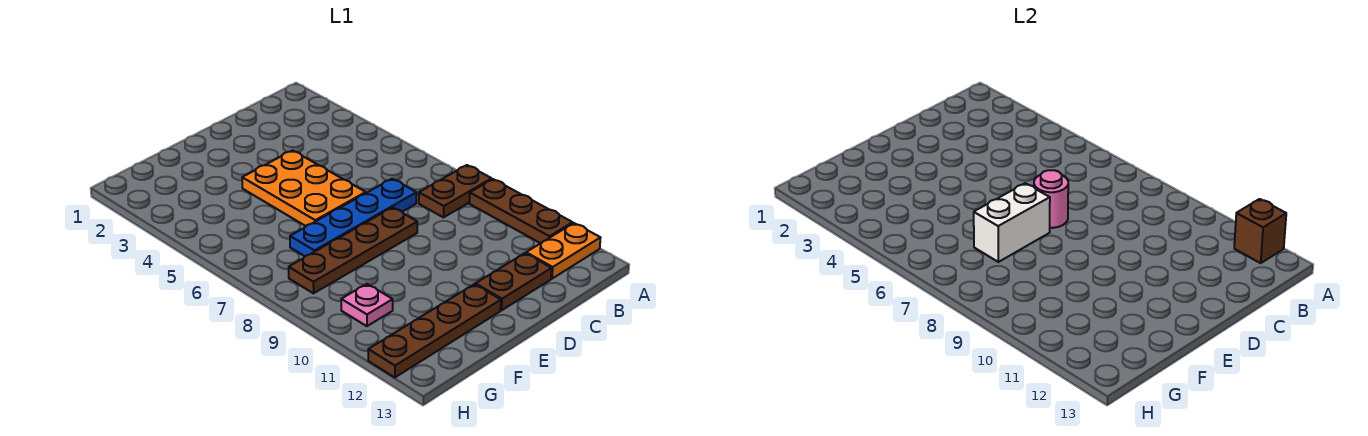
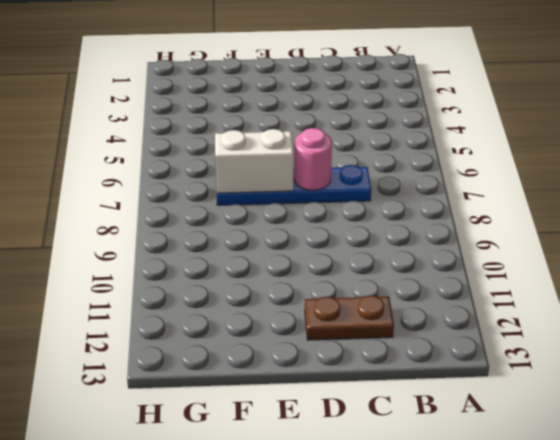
none -> brown 1x2 plate [419,165,492,217]
none -> brown 1x3 plate [469,179,573,243]
none -> orange 1x2 plate [526,223,600,279]

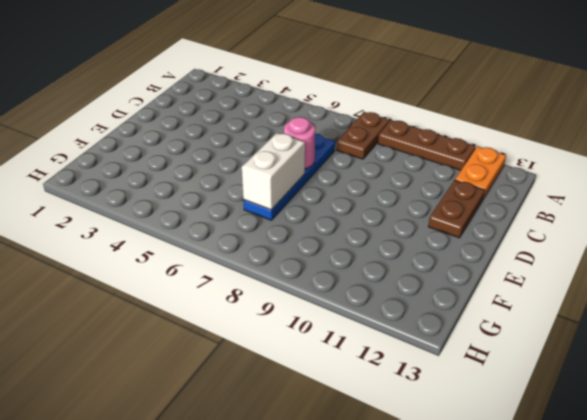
none -> orange 2x3 plate [242,150,366,226]
none -> brown 1x4 plate [289,207,417,293]
none -> brown 1x4 plate [368,284,501,377]

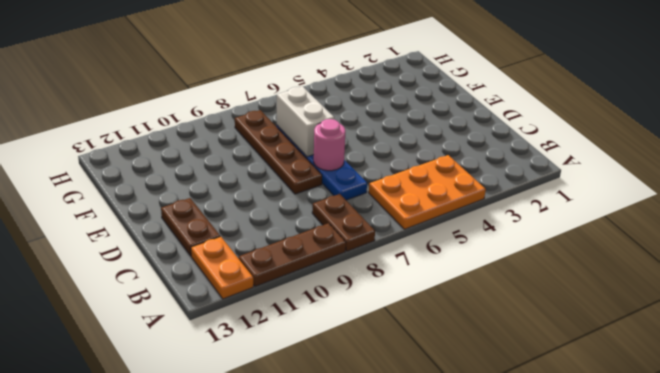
orange 2x3 plate [369,155,486,229] -> orange 2x3 plate moved to [242,150,366,226]
none -> brown 1x4 plate [368,284,501,377]
none -> pink 1x1 plate [341,284,393,326]
none -> brown 1x1 brick [1234,199,1286,263]

